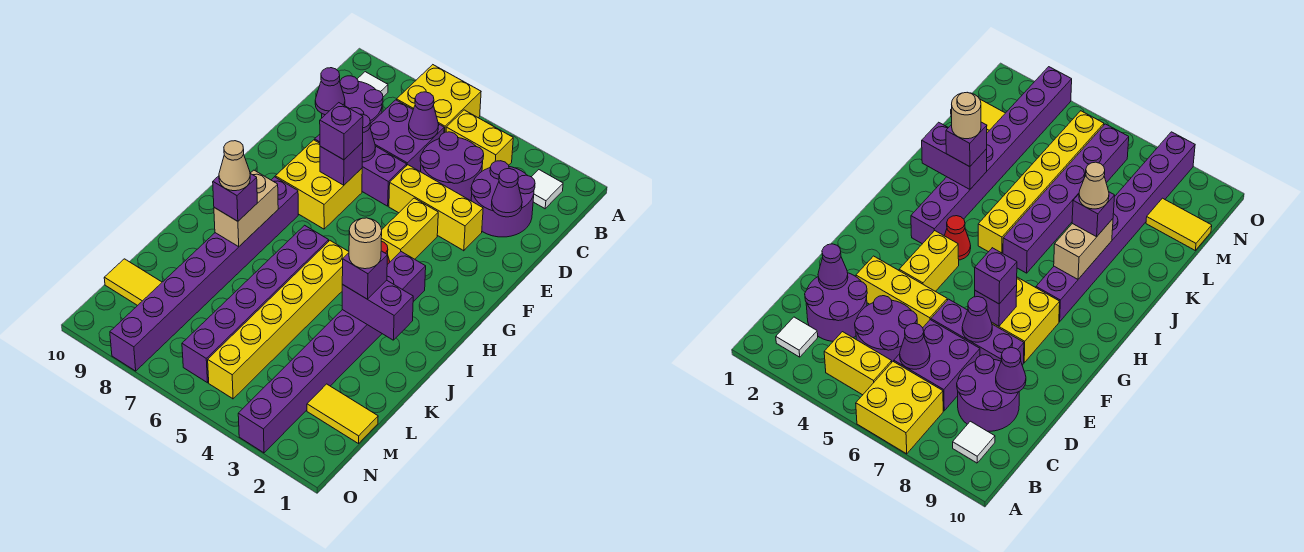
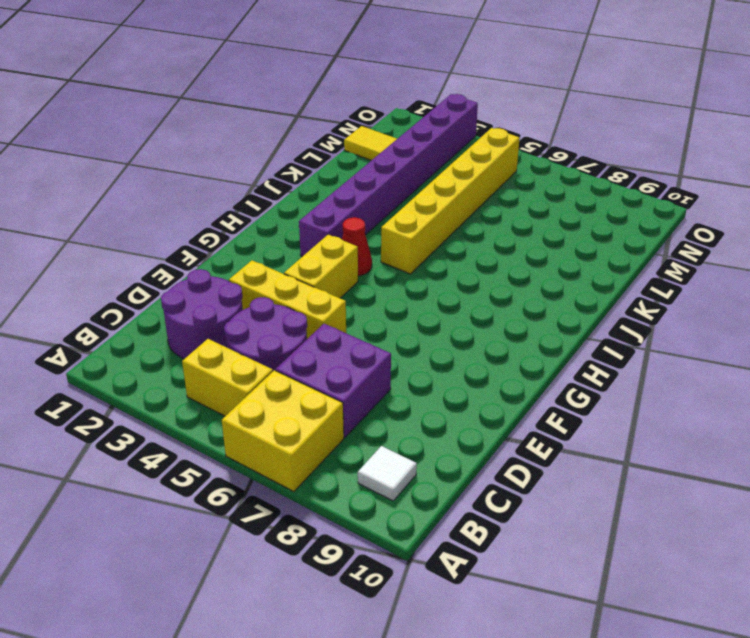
none -> white 1x1 tile [532,170,563,209]
none -> purple 2x2 round brick [322,76,383,124]
none -> purple 1x3 brick [315,134,407,206]
none -> yellow 2x2 brick [275,140,362,229]

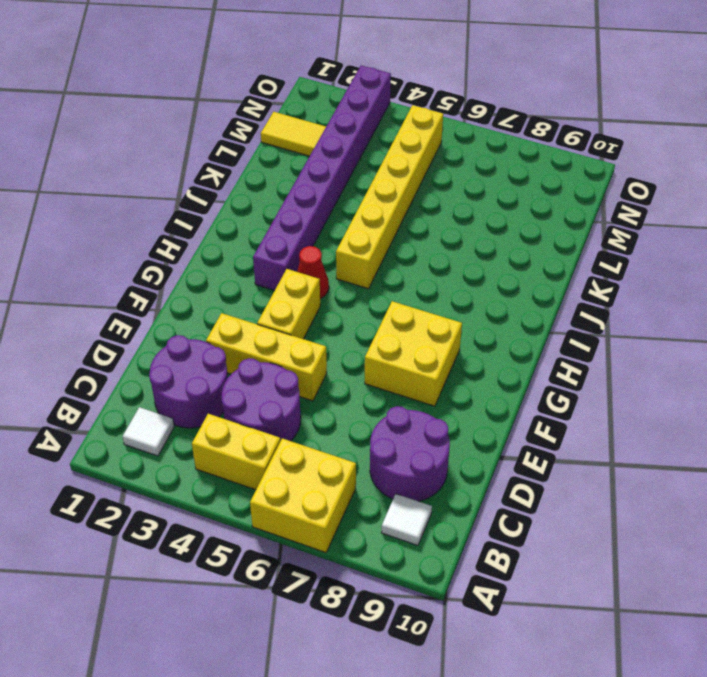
none -> purple 2x2 brick [370,100,444,172]
none -> purple 1x3 brick [315,134,407,206]
none -> purple 1x8 brick [110,177,298,371]
none -> purple 1x6 brick [182,225,329,383]

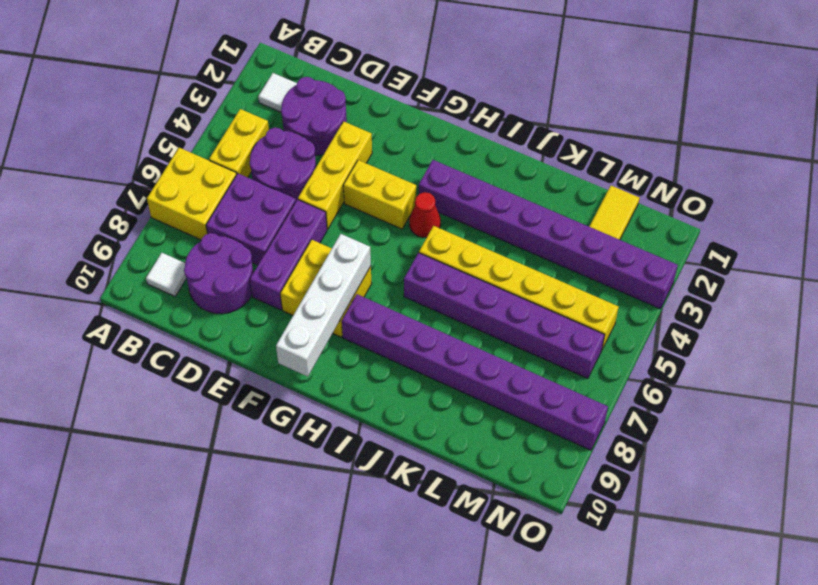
white 1x4 brick [276,234,371,377] -> none
none -> yellow 1x2 tile [104,259,162,306]
none -> purple 1x1 cone [409,92,439,140]
none -> purple 1x1 cone [491,169,522,217]
none -> purple 1x1 cone [315,68,345,115]

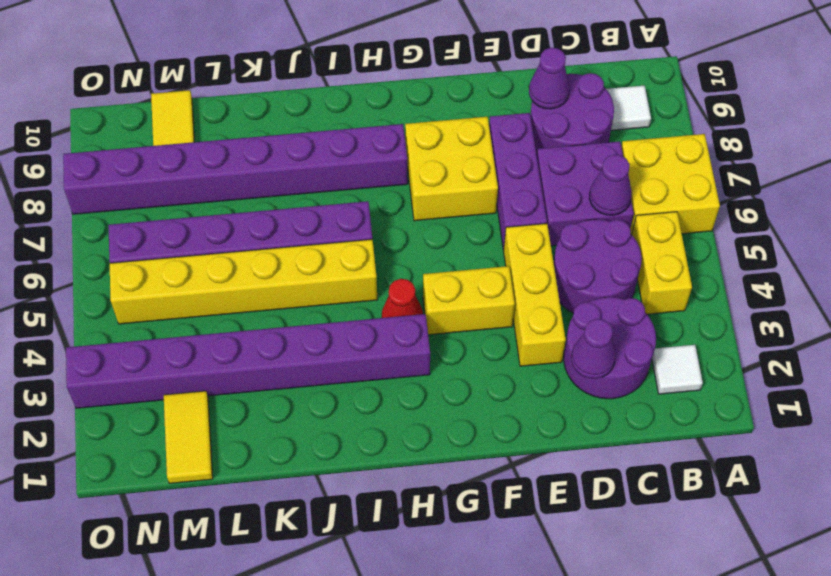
none -> purple 1x1 cone [360,114,375,162]
none -> purple 1x1 brick [320,142,363,185]
none -> tan 1x2 brick [214,170,278,247]
none -> purple 1x2 brick [342,280,413,340]

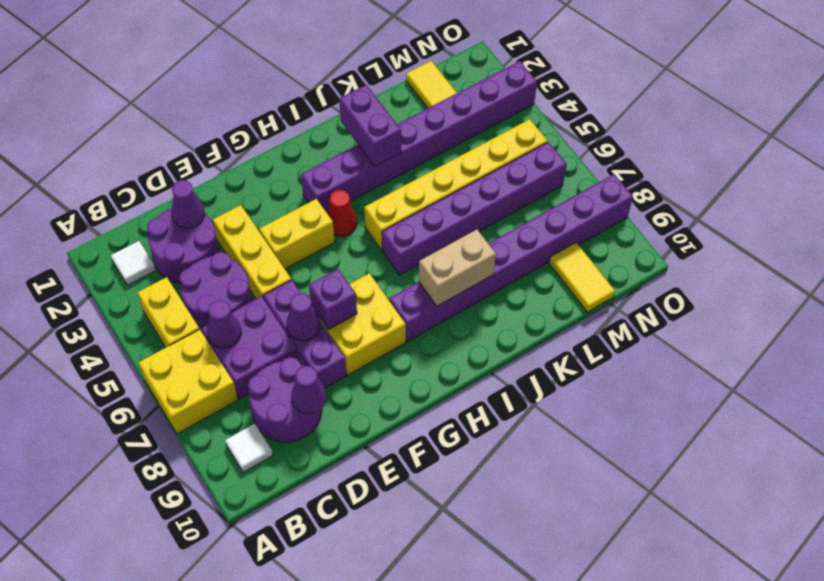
none -> purple 1x1 brick [320,103,363,160]
none -> purple 1x1 brick [342,251,387,299]
none -> purple 1x1 brick [213,174,257,221]
none -> tan 1x1 round brick [349,218,382,269]

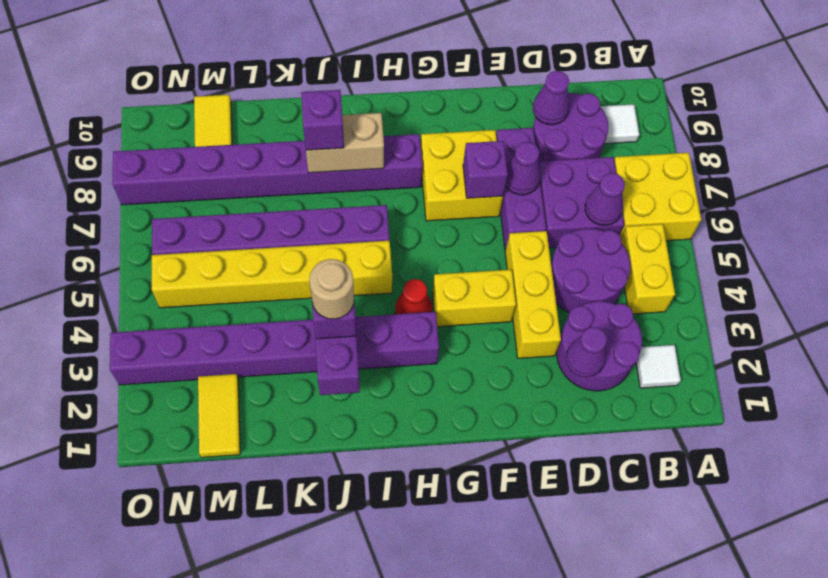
none -> purple 1x1 brick [320,103,363,160]
none -> tan 1x1 cone [219,141,250,191]

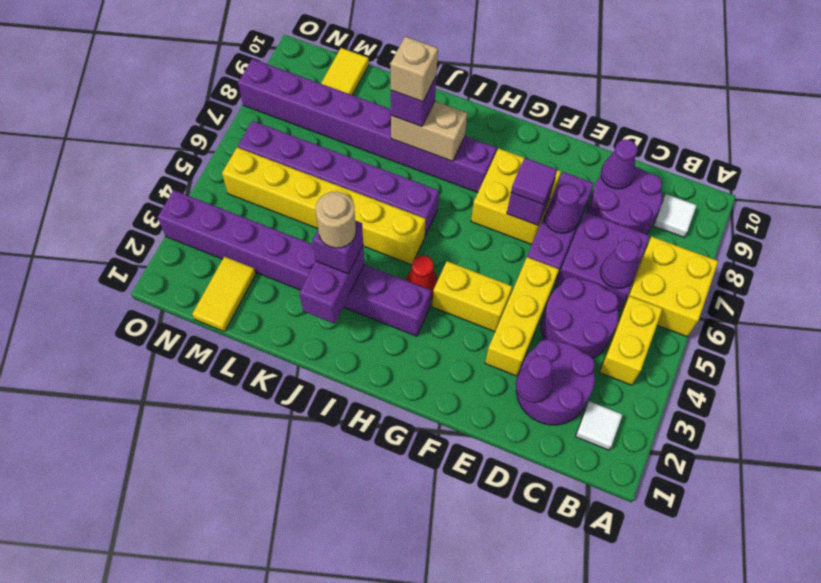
purple 1x1 tile [511,158,557,205] -> purple 1x1 brick [320,103,363,160]
tan 1x1 brick [391,37,438,102] -> tan 1x1 cone [219,141,250,191]

